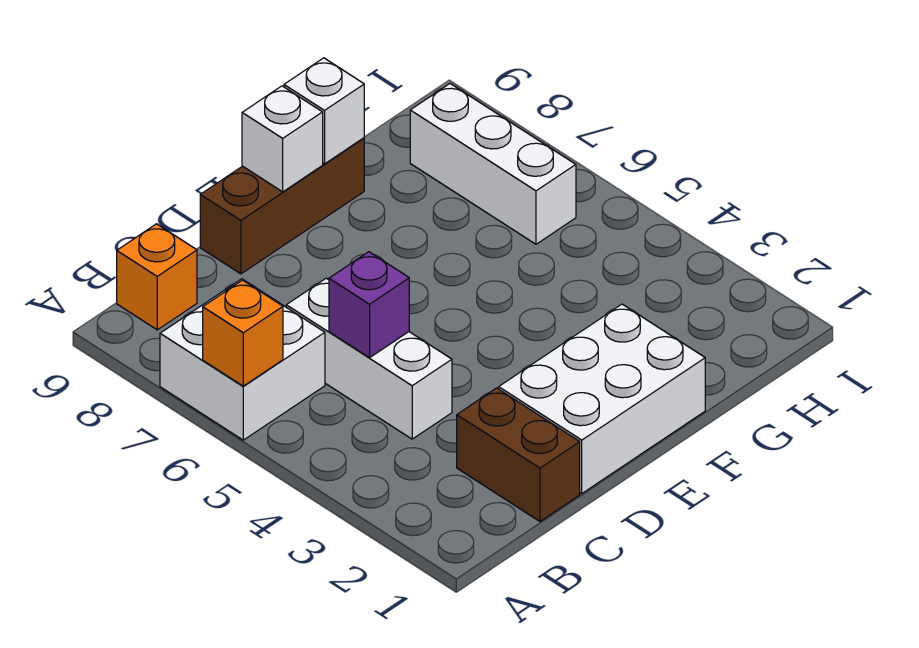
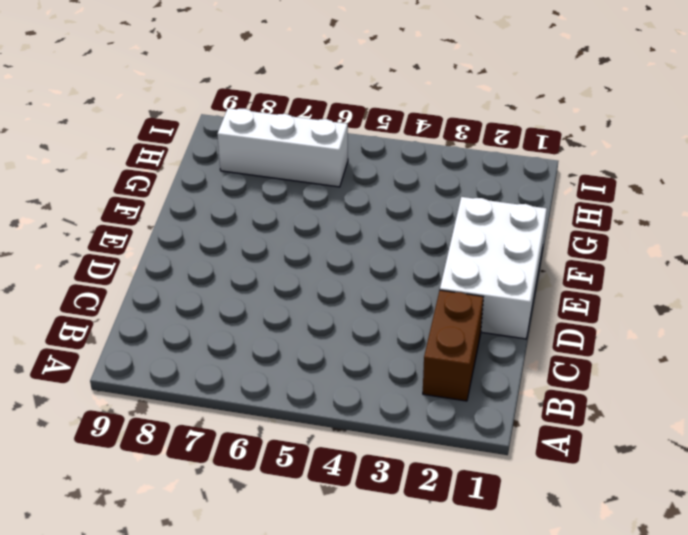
brown 1x2 brick [423,290,483,401] -> brown 1x2 brick turned to [457,388,580,521]
none -> white 2x2 brick [160,279,325,440]
none -> orange 1x1 brick [117,224,197,330]

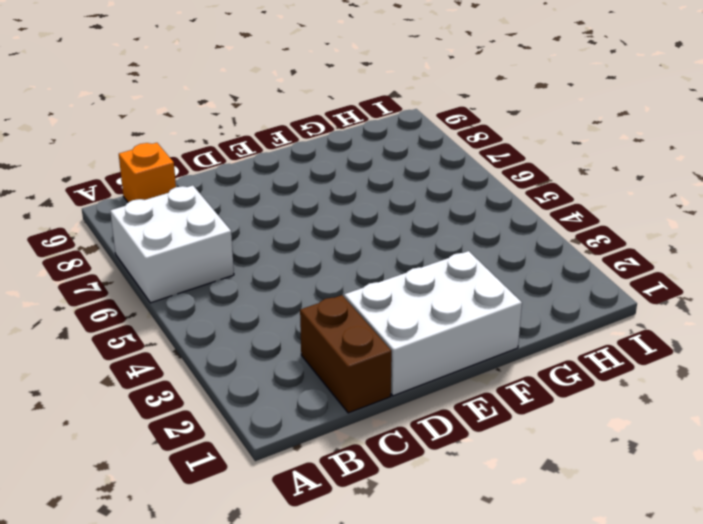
none -> white 1x3 brick [286,278,452,439]
none -> brown 1x3 brick [200,138,364,274]

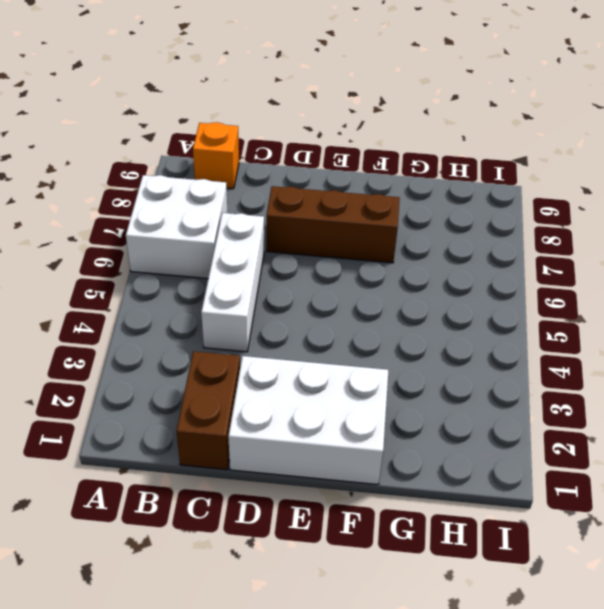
brown 1x3 brick [267,186,400,263] -> brown 1x3 brick moved to [200,138,364,274]
none -> white 1x3 brick [410,84,576,244]
none -> orange 1x1 brick [203,280,283,386]

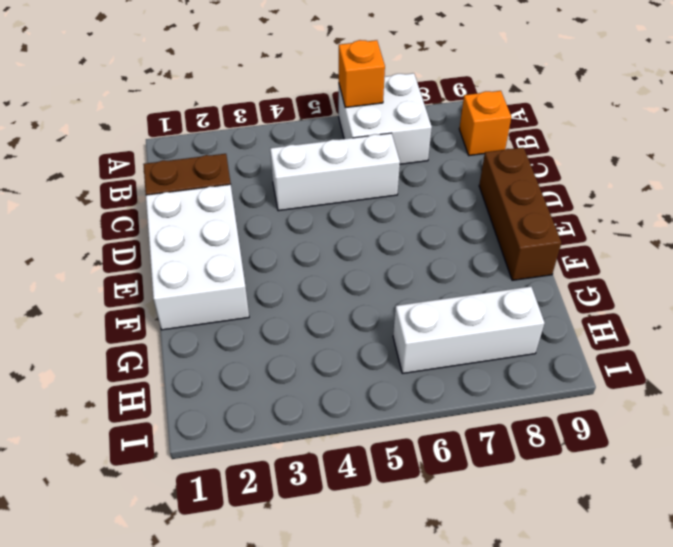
none -> purple 1x1 brick [329,252,409,358]
none -> white 1x1 brick [242,86,323,192]

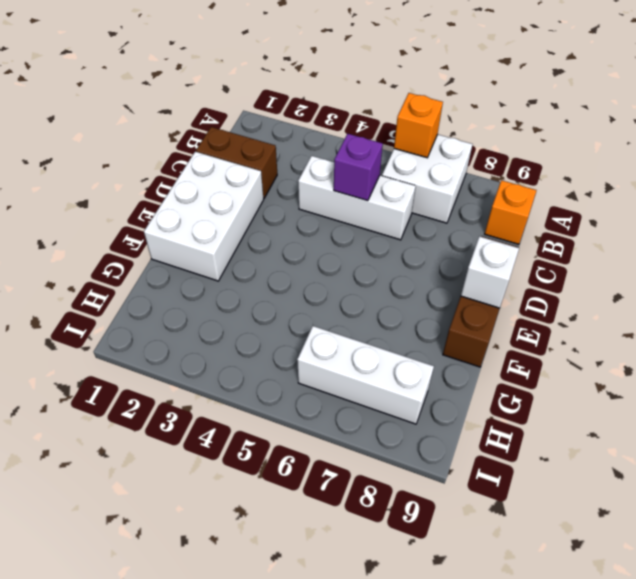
none -> white 1x1 brick [284,58,364,164]

